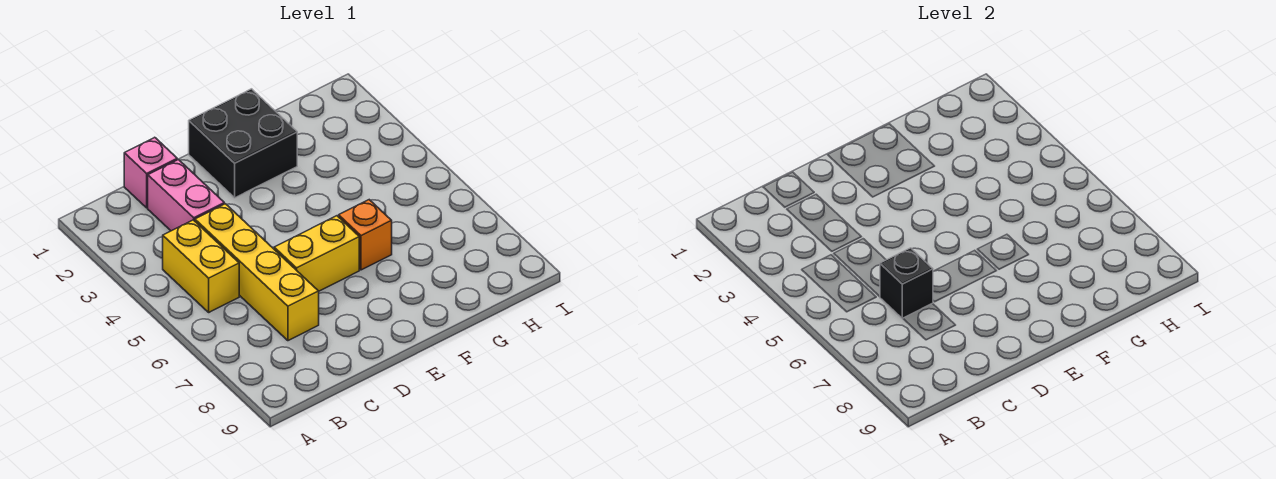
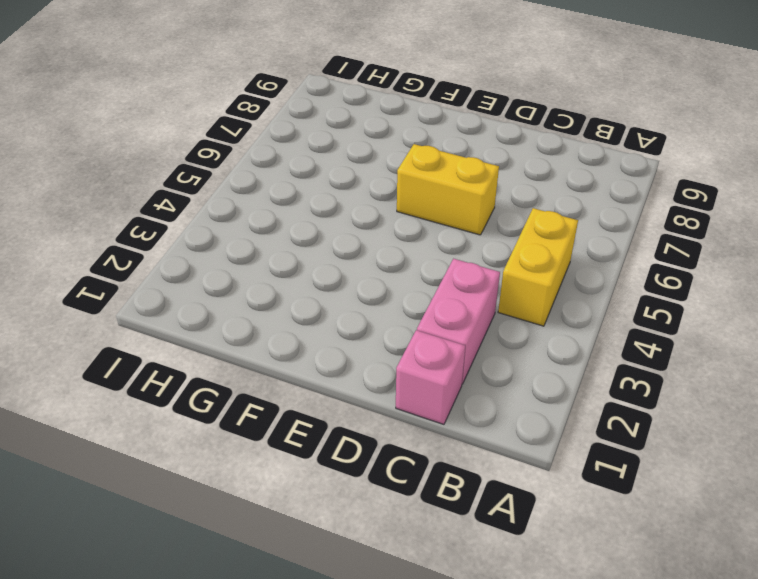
none -> yellow 1x4 brick [195,204,319,341]
none -> black 2x2 brick [189,89,297,198]

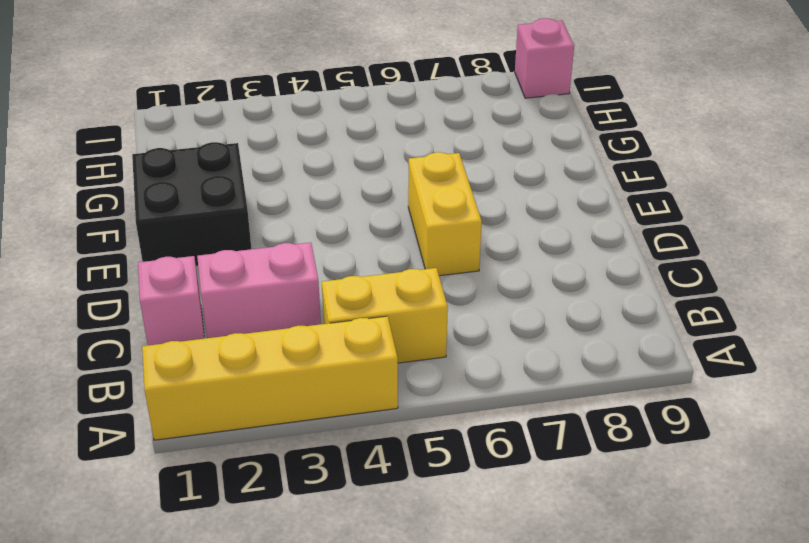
yellow 1x4 brick [142,316,398,440] -> yellow 1x4 brick moved to [195,204,319,341]
pink 1x1 brick [515,18,574,98] -> none
none -> orange 1x1 brick [338,200,392,270]
none -> black 1x1 brick [880,248,933,318]

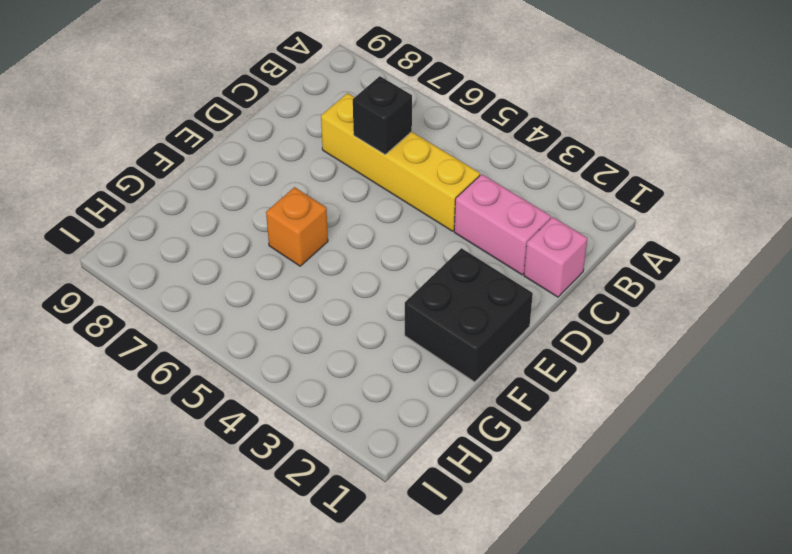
none -> yellow 1x2 brick [163,220,239,312]
none -> yellow 1x2 brick [274,216,359,291]

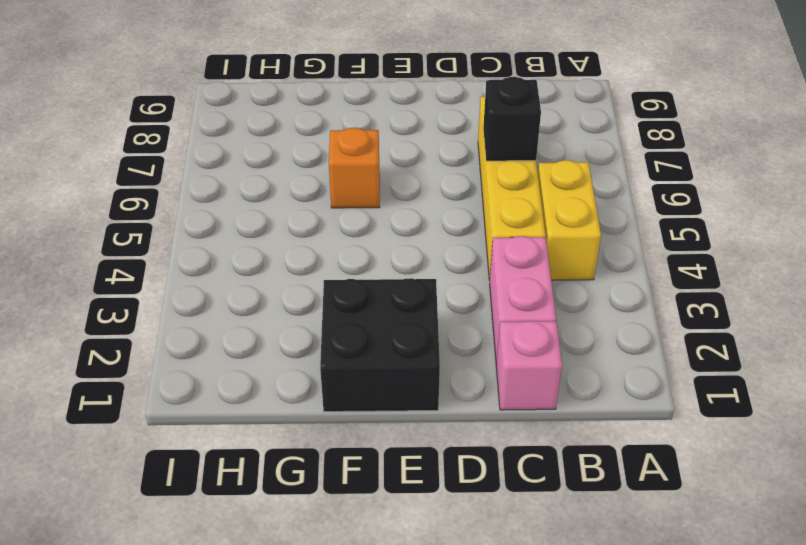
none -> yellow 1x2 brick [274,216,359,291]

